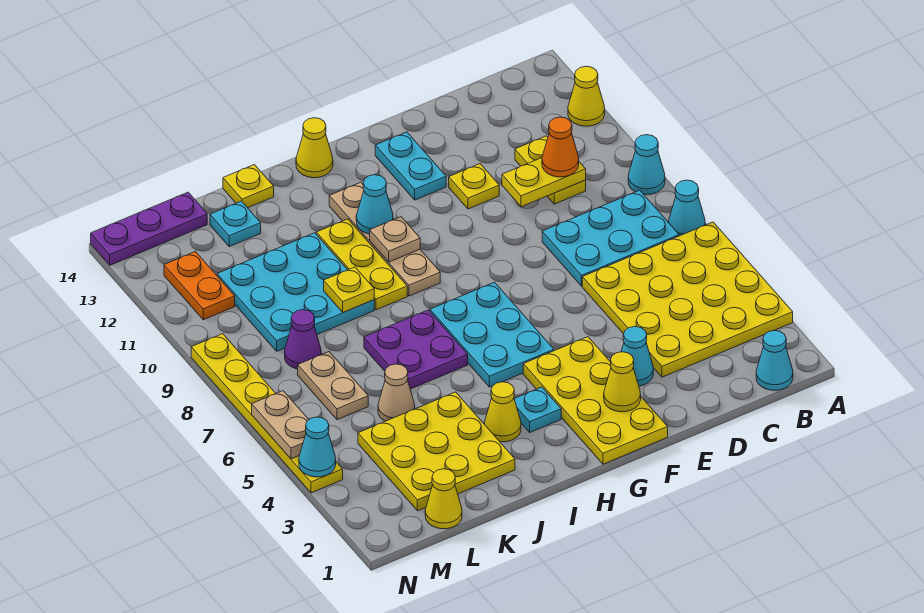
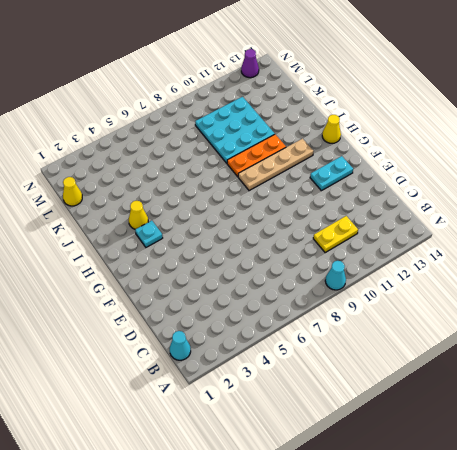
orange 1x3 plate [227,134,286,177] -> yellow 1x3 plate [316,219,407,310]
purple 1x1 cone [241,49,259,78] -> purple 1x1 cone moved to [285,310,321,369]
none -> yellow 4x4 plate [582,222,793,377]
none -> cyan 1x1 cone [669,180,705,236]
none -> yellow 1x1 cone [568,66,605,126]
none -> cyan 2x3 plate [542,190,679,286]

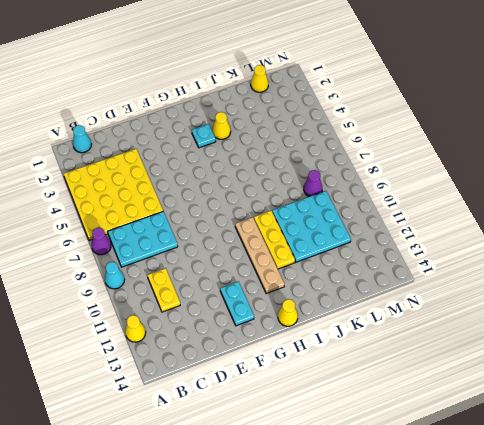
purple 1x1 cone [91,228,111,255] -> cyan 1x1 cone [669,180,705,236]
none -> cyan 1x1 cone [621,327,653,386]
none -> yellow 1x1 plate [449,164,499,209]
none -> yellow 2x4 plate [523,337,668,464]
none -> cyan 2x3 plate [430,282,554,387]

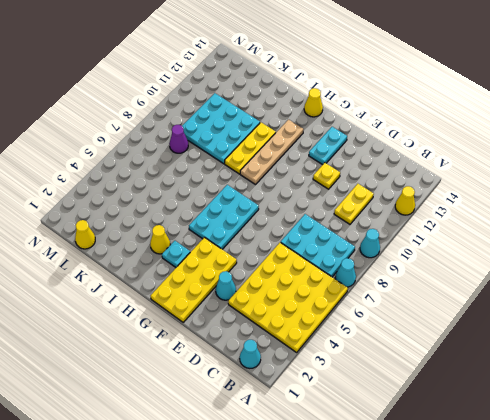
none -> purple 2x2 plate [364,310,468,389]
none -> yellow 3x3 plate [358,392,515,511]
none -> yellow 1x1 plate [223,165,274,208]
none -> tan 1x1 cone [378,364,415,421]

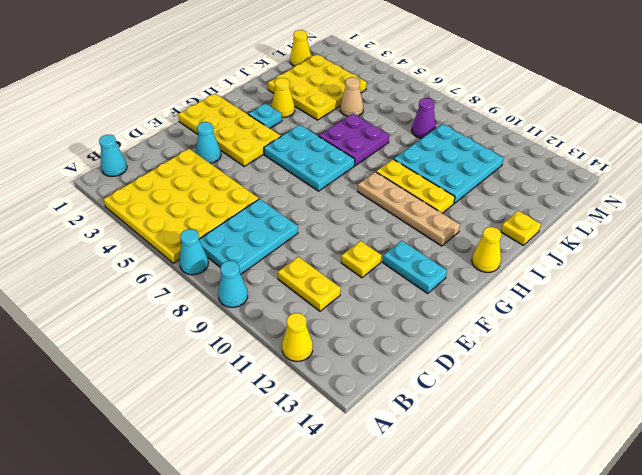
none -> cyan 1x1 plate [210,201,261,247]
none -> tan 1x2 plate [298,352,368,420]
none -> purple 1x3 plate [91,192,207,265]
none -> orange 1x2 plate [164,252,235,320]

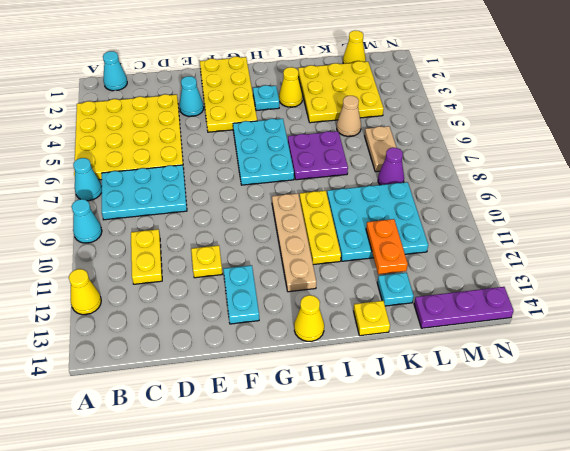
orange 1x2 plate [366,219,408,274] -> orange 1x2 plate moved to [164,252,235,320]
none -> yellow 1x6 plate [191,334,343,493]
none -> yellow 1x2 plate [502,158,586,207]
none -> yellow 1x1 cone [604,352,641,412]
none -> tan 1x1 plate [370,217,420,262]

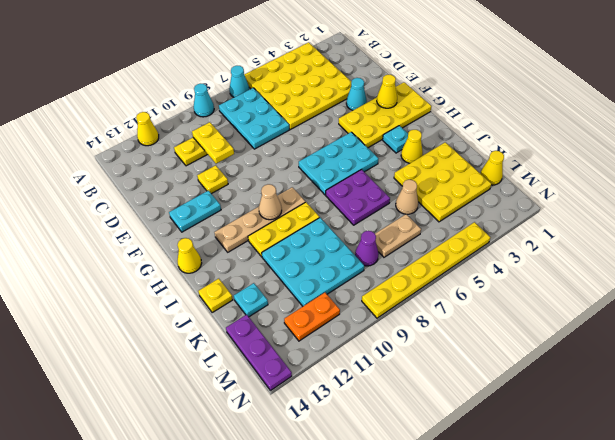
tan 1x1 cone [259,184,282,220] -> tan 1x1 plate [370,217,420,262]
none -> cyan 1x1 cone [756,330,793,390]
none -> cyan 1x1 cone [356,175,394,234]
none -> yellow 1x1 plate [324,267,374,313]
none -> cyan 1x1 cone [299,417,336,477]

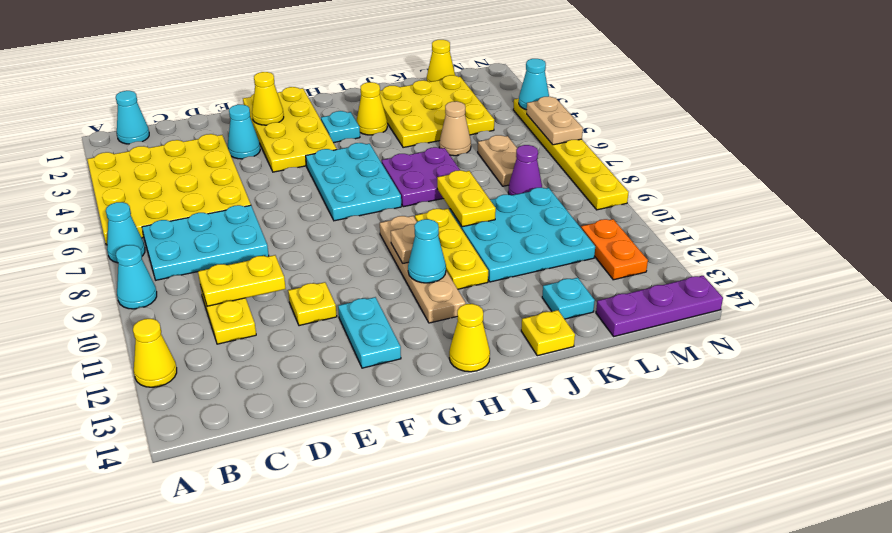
yellow 1x2 plate [437,170,496,227] -> yellow 1x1 plate [324,267,374,313]
none -> orange 1x1 cone [542,117,579,177]

